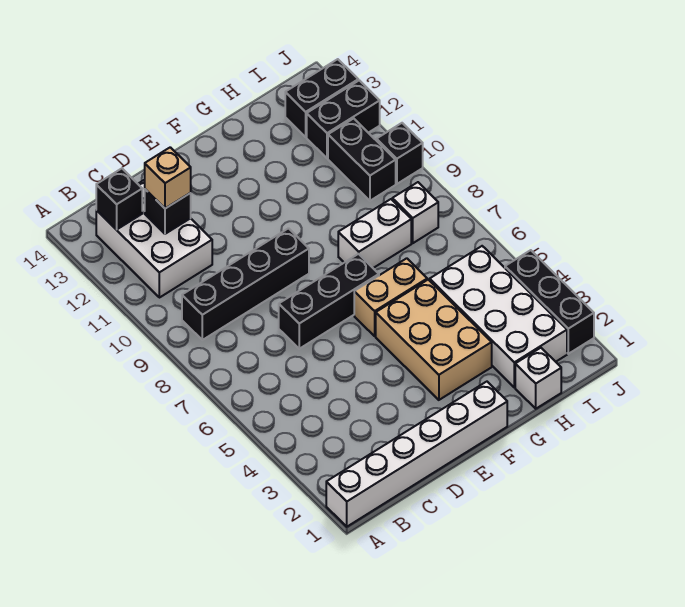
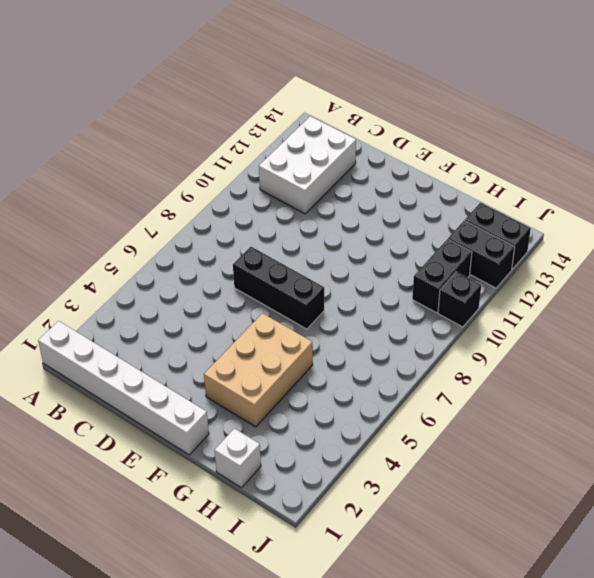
none -> black 1x4 brick [182,228,309,340]
none -> tan 1x2 brick [354,258,427,336]
none -> white 1x2 brick [338,199,411,268]

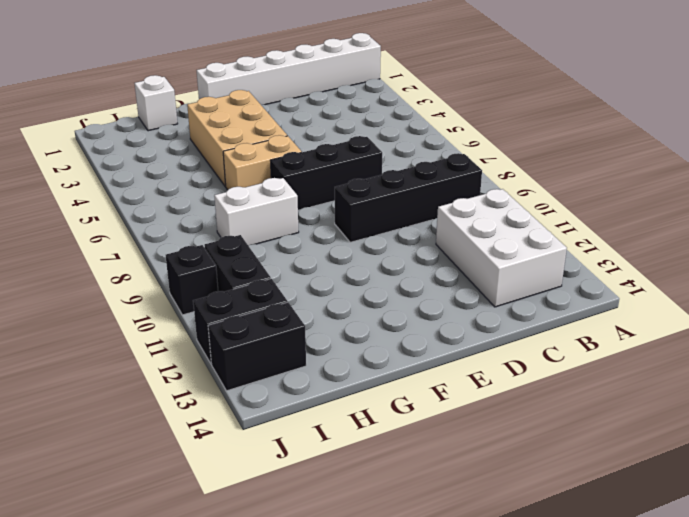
none -> white 2x4 brick [430,246,567,387]
none -> white 1x1 brick [392,182,438,243]
none -> black 1x3 brick [505,250,594,354]

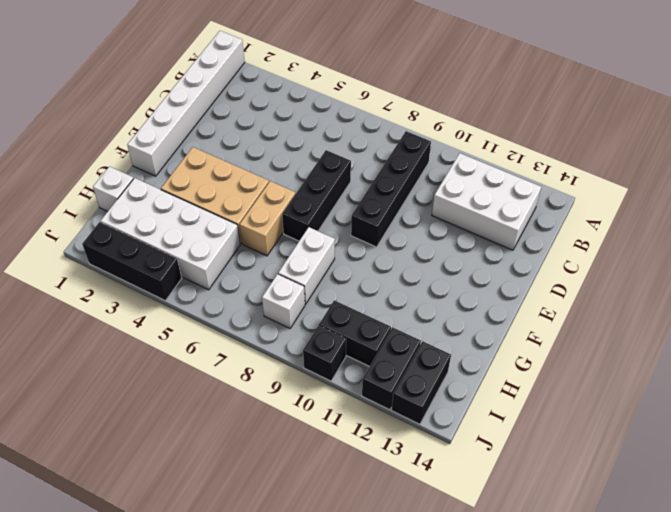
none -> black 1x1 brick [96,169,142,230]
none -> black 1x1 brick [145,189,191,234]
none -> tan 1x1 brick [145,147,191,208]

